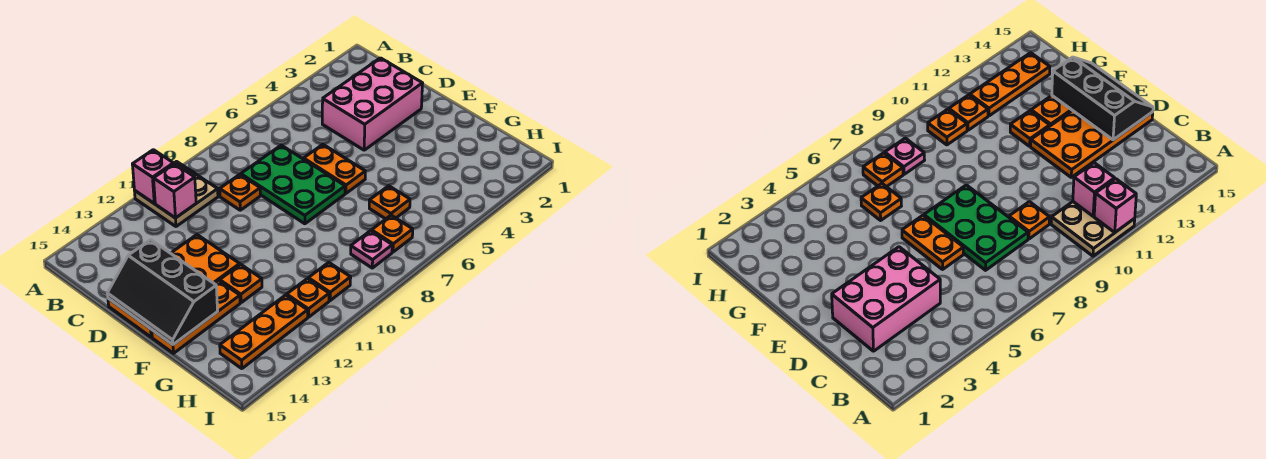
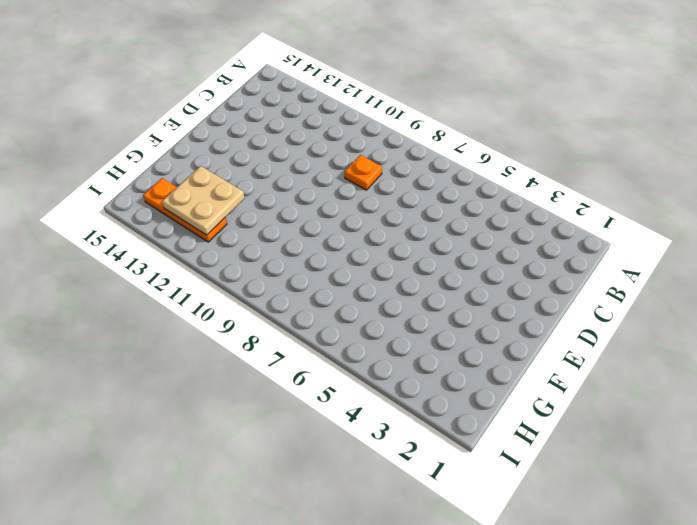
tan 2x2 plate [162,166,245,235] -> tan 2x2 plate moved to [135,162,218,226]
none -> pink 2x3 brick [322,58,423,150]
none -> green 2x3 plate [241,145,345,224]
none -> orange 1x2 plate [304,144,365,193]

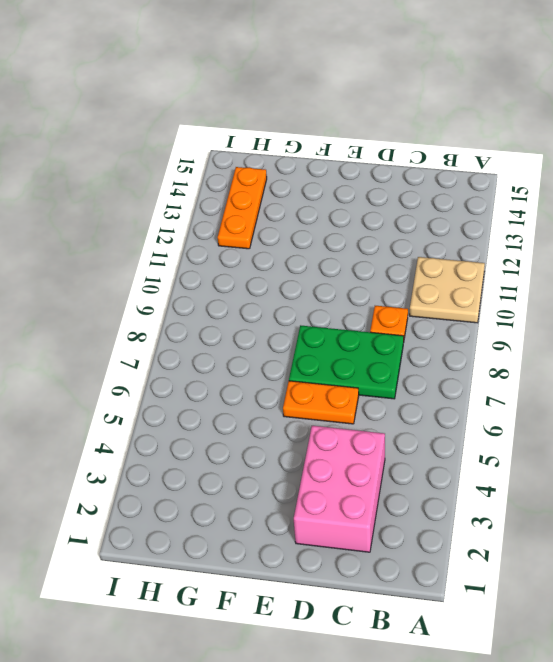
none -> orange 2x4 plate [108,235,240,337]
none -> orange 1x1 plate [220,264,262,302]
none -> orange 1x3 plate [152,281,240,353]

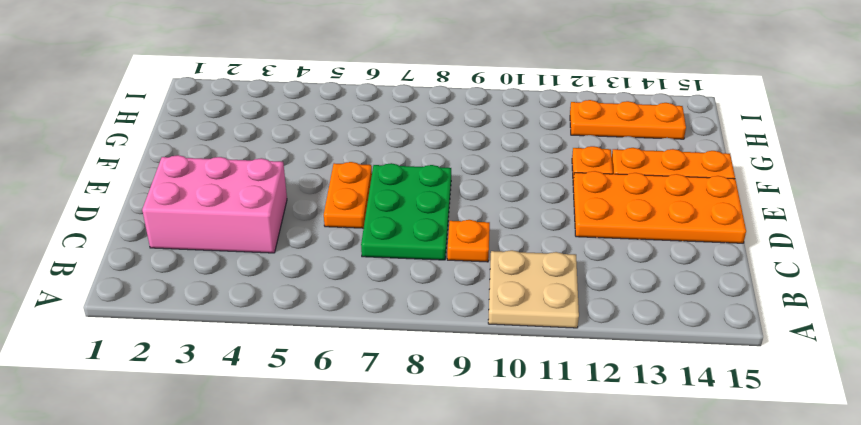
none -> orange 1x1 plate [369,186,410,219]
none -> orange 1x1 plate [372,215,413,252]
none -> pink 1x1 plate [351,231,392,268]

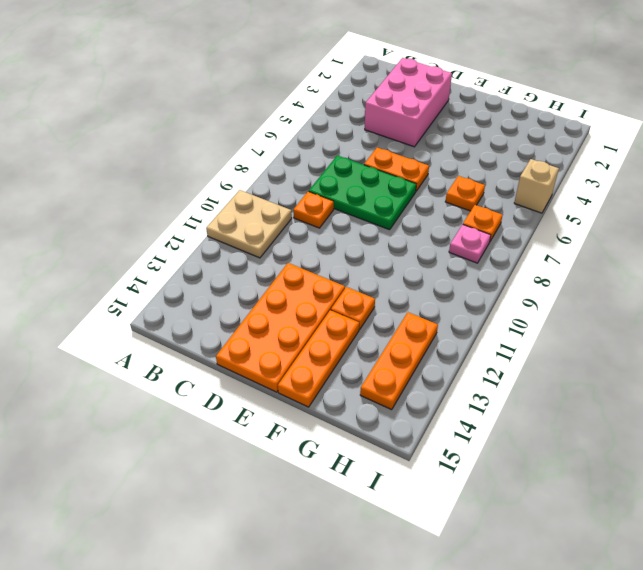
tan 1x1 brick [514,159,559,213] -> none
none -> orange 1x1 plate [308,262,351,301]
none -> orange 1x1 plate [287,279,329,317]
none -> pink 1x1 brick [132,150,174,204]

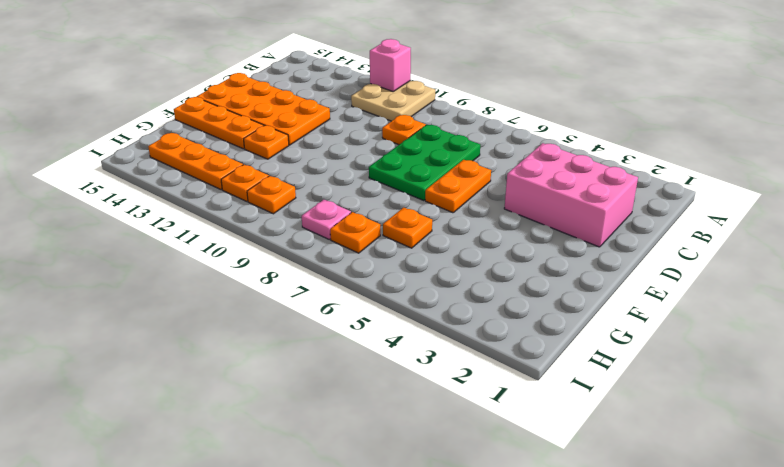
none -> pink 1x1 brick [154,164,196,218]
none -> black 2x3 slope [107,240,218,345]

